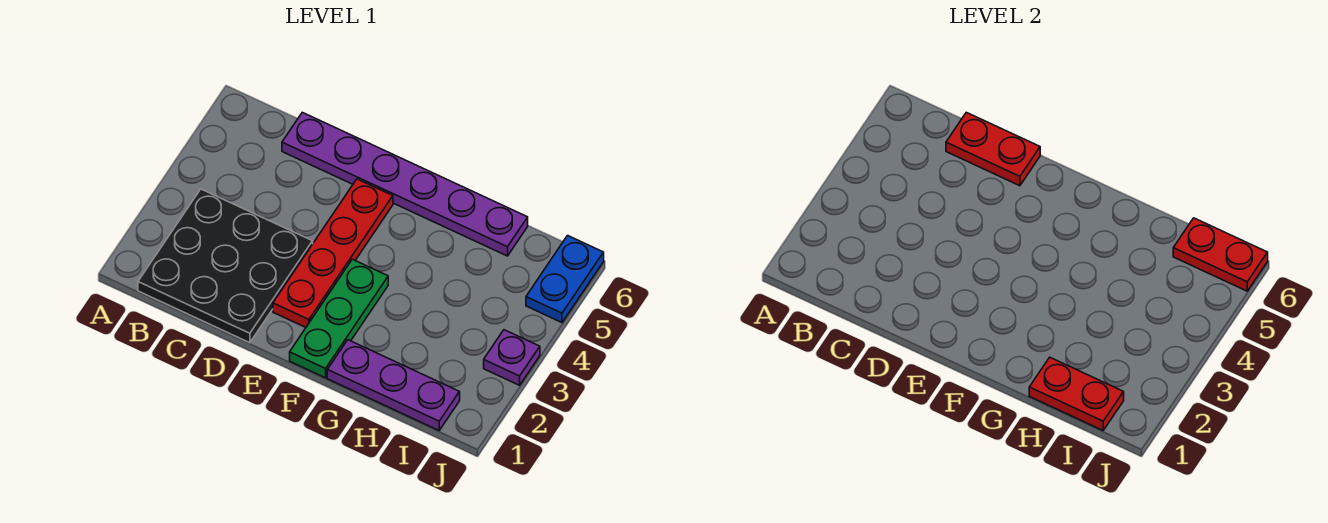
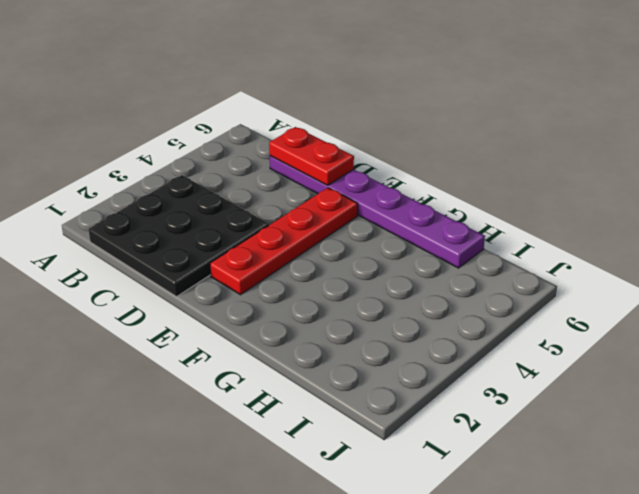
none -> green 1x3 plate [290,259,388,378]
none -> purple 1x3 plate [327,340,460,430]

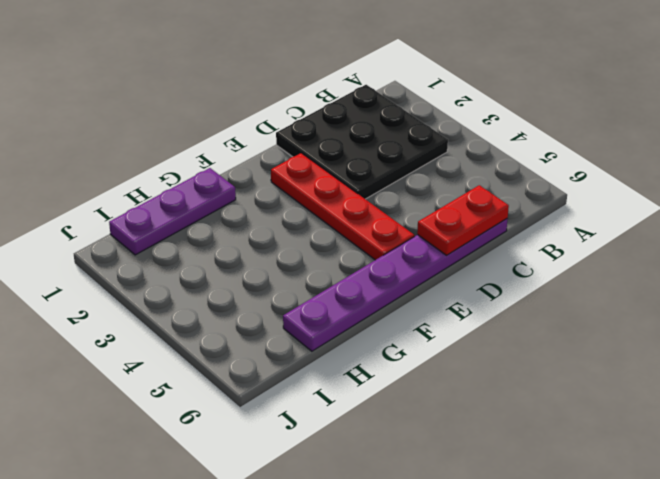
none -> green 1x3 plate [290,259,388,378]
none -> purple 1x1 plate [484,330,540,385]

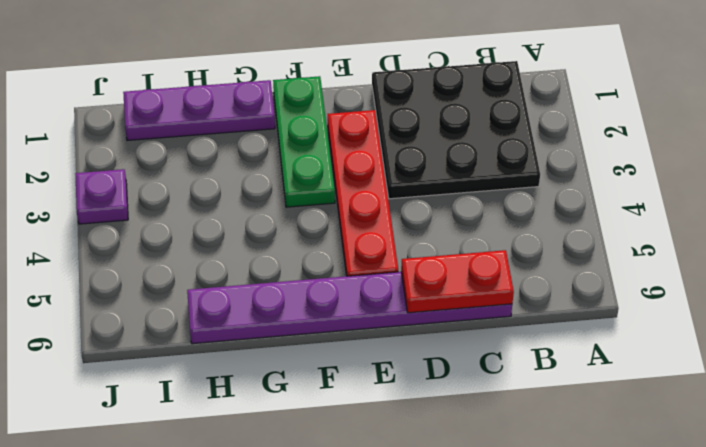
none -> blue 1x2 plate [526,236,604,323]
none -> red 1x2 plate [1029,357,1124,430]

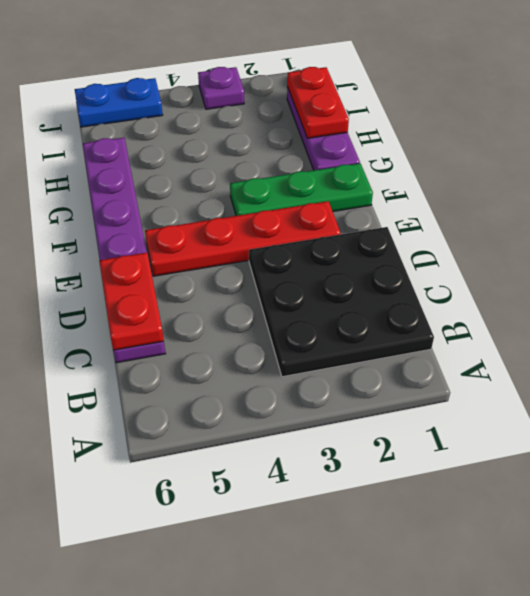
none -> red 1x2 plate [1173,218,1268,291]

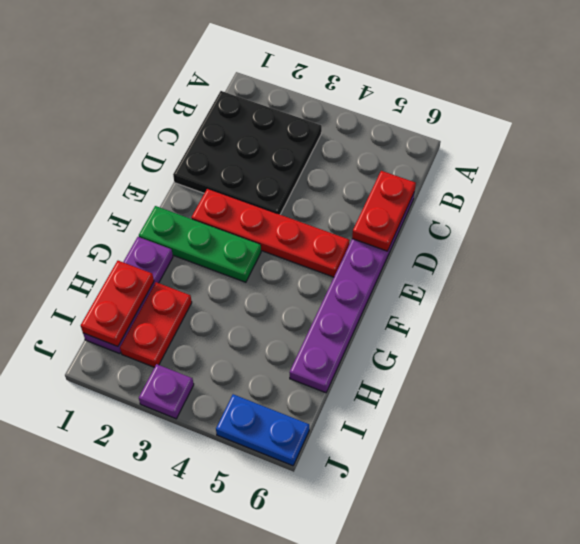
red 1x2 plate [120,282,192,367] -> red 1x2 plate moved to [1173,218,1268,291]

